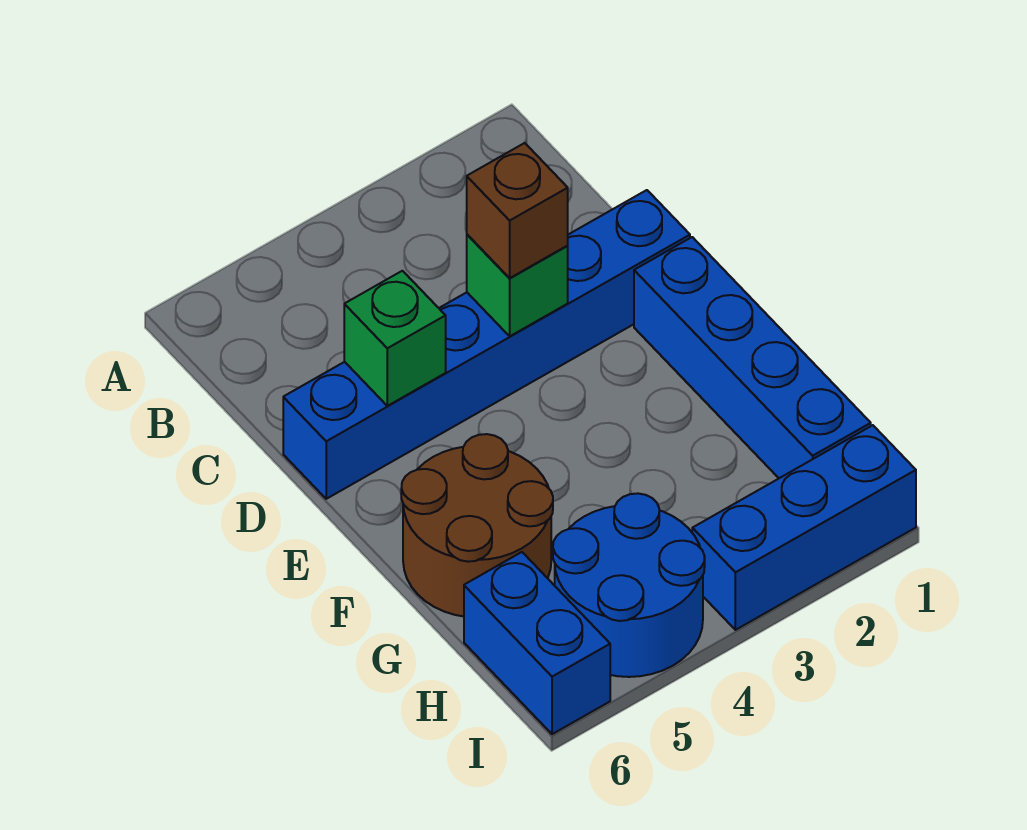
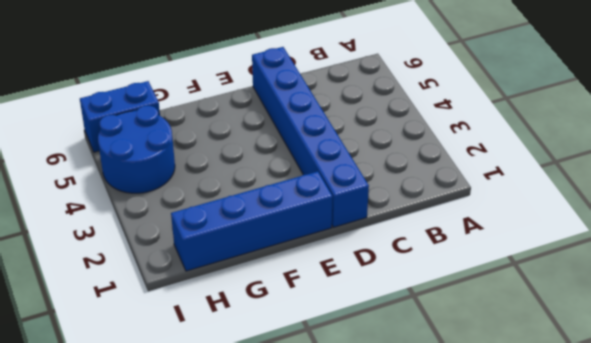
none -> brown 2x2 round brick [401,434,553,616]
none -> blue 1x3 brick [692,425,916,630]

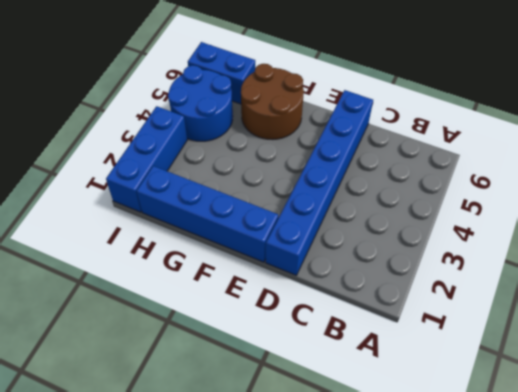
none -> green 1x1 brick [467,235,568,336]
none -> green 1x1 brick [344,271,446,406]

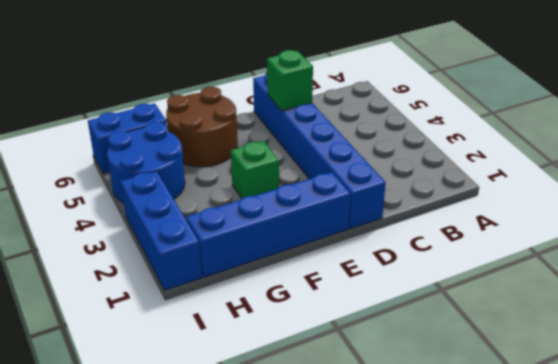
green 1x1 brick [231,141,279,198] -> green 1x1 brick moved to [467,235,568,336]
none -> brown 1x1 brick [467,143,568,278]

